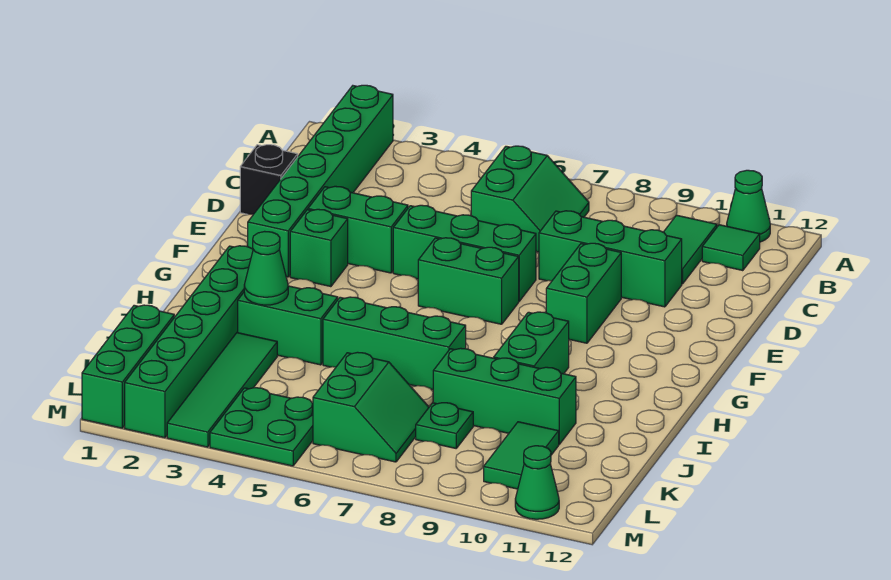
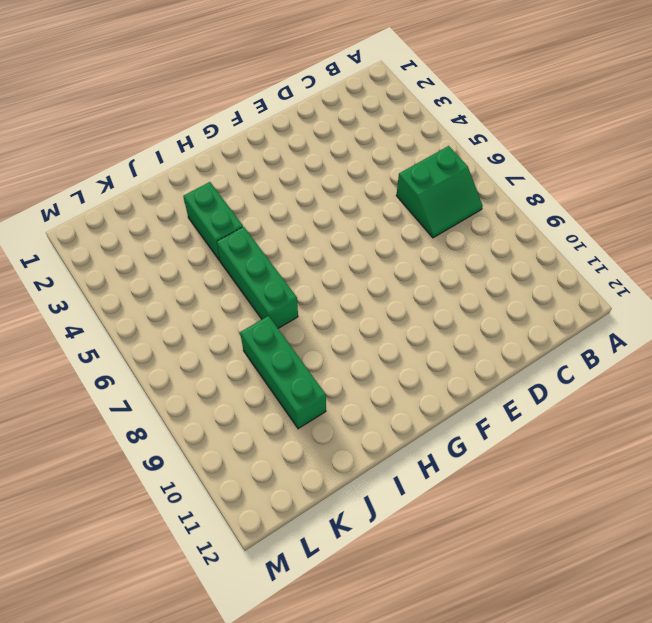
none -> green 1x6 brick [247,85,393,277]
none -> green 1x1 cone [727,170,770,242]
none -> green 1x2 tile [664,215,717,284]

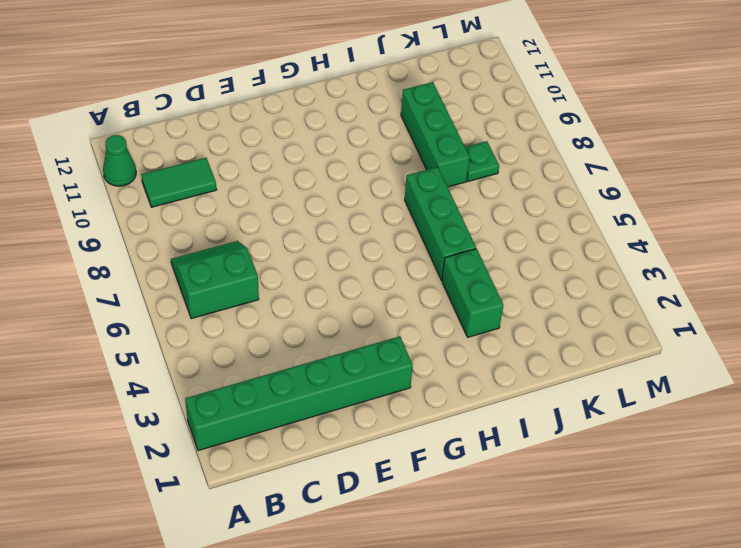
none -> green 1x1 tile [702,225,760,271]
none -> black 1x1 brick [240,145,298,215]
none -> green 1x3 brick [539,211,682,307]

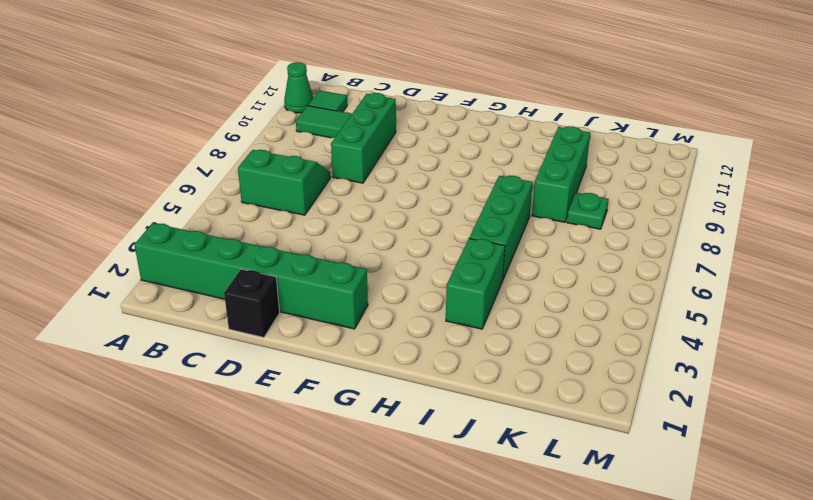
none -> green 1x2 brick [308,186,408,273]
none -> green 1x3 brick [393,205,536,301]
none -> green 1x2 brick [546,243,621,343]

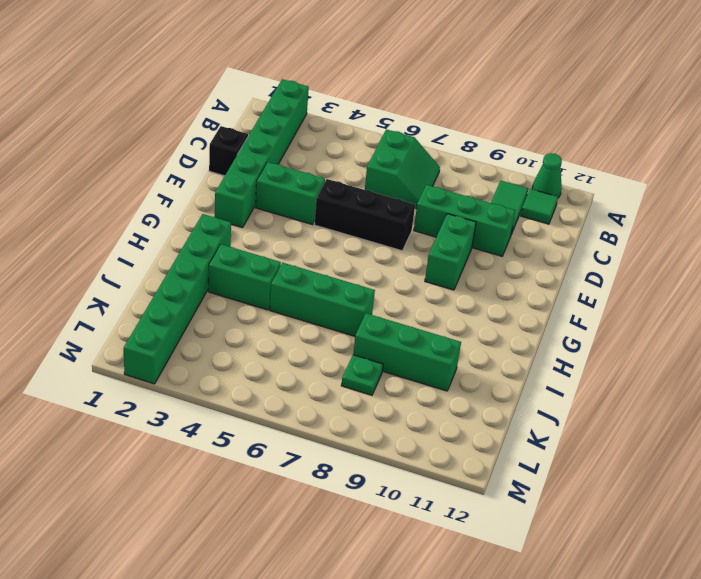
black 1x3 brick [314,179,415,251] -> green 1x3 brick [393,205,536,301]
none -> green 1x1 brick [290,209,348,287]
none -> green 1x2 brick [418,238,519,324]
none -> green 1x2 brick [494,312,569,374]

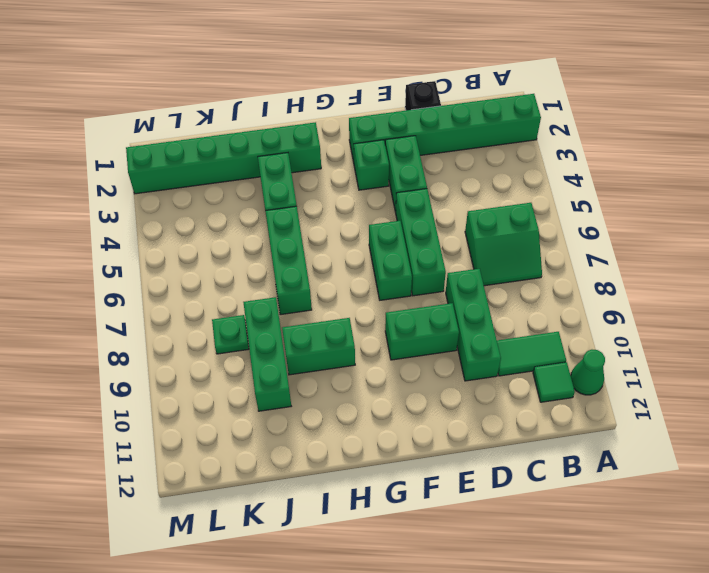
none -> green 1x4 tile [167,333,277,447]
none -> green 1x3 brick [82,305,174,428]
none -> green 2x2 slope [313,352,429,462]

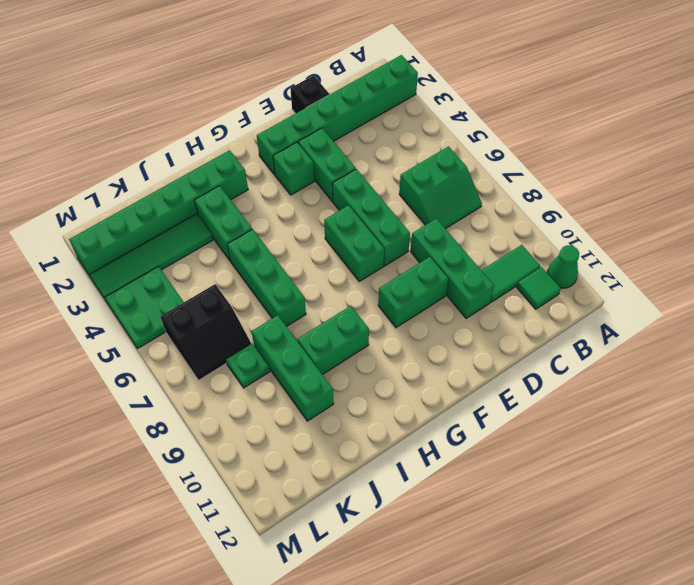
black 2x2 slope [160,284,251,380] -> green 2x2 slope [313,352,429,462]
none -> green 1x3 brick [82,305,174,428]
none -> green 1x2 tile [484,422,559,489]
none -> green 1x1 cone [515,446,559,519]

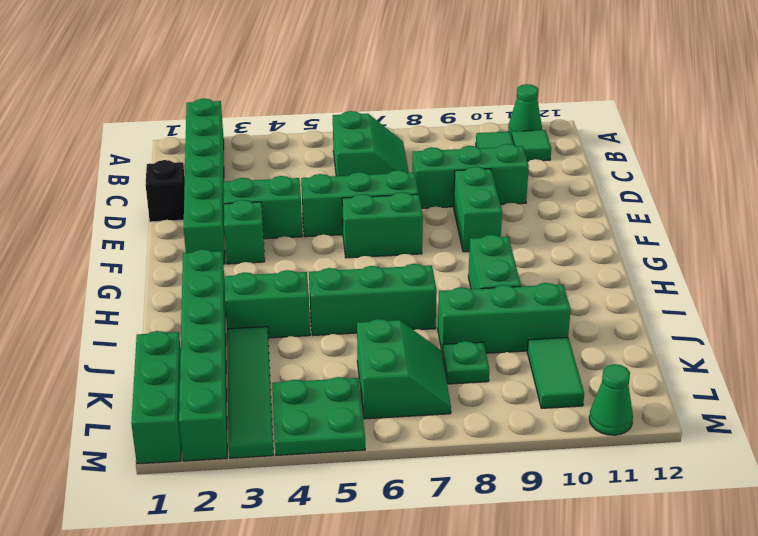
none -> green 1x1 cone [244,231,288,305]

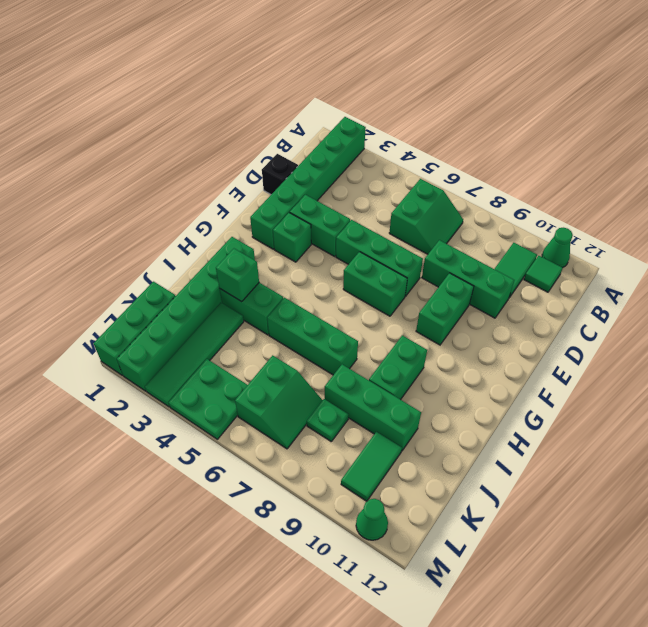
green 1x1 brick [216,249,259,302] -> green 1x1 cone [244,231,288,305]

